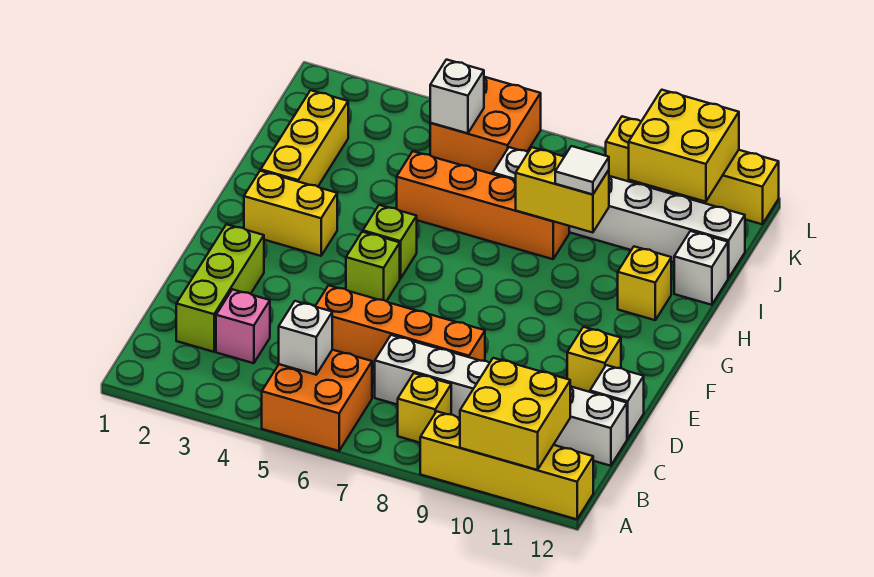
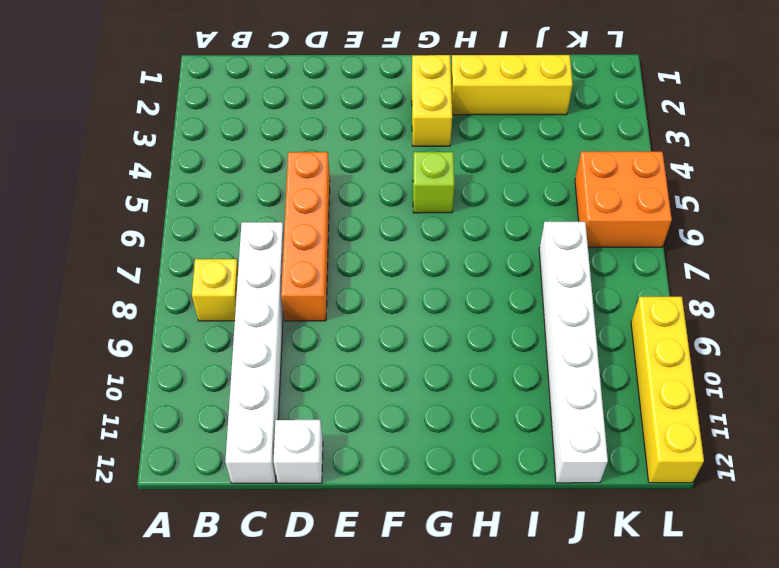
none -> orange 2x2 brick [262,350,372,451]
none -> yellow 1x4 brick [420,411,593,519]
none -> lime 1x3 brick [176,224,264,352]

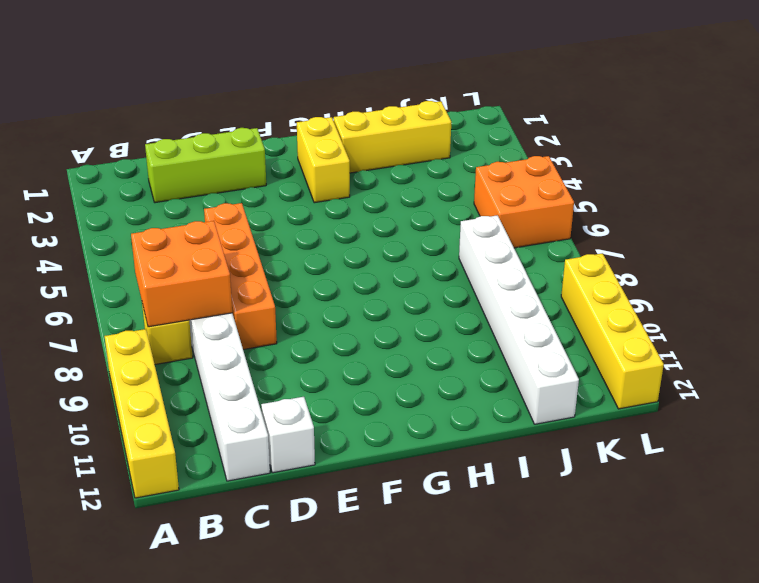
orange 2x2 brick [131,221,232,327] -> orange 2x2 brick moved to [262,350,372,451]
none -> pink 1x1 brick [216,289,270,363]
none -> yellow 1x1 brick [567,327,621,392]
none -> lime 1x1 brick [346,232,400,301]

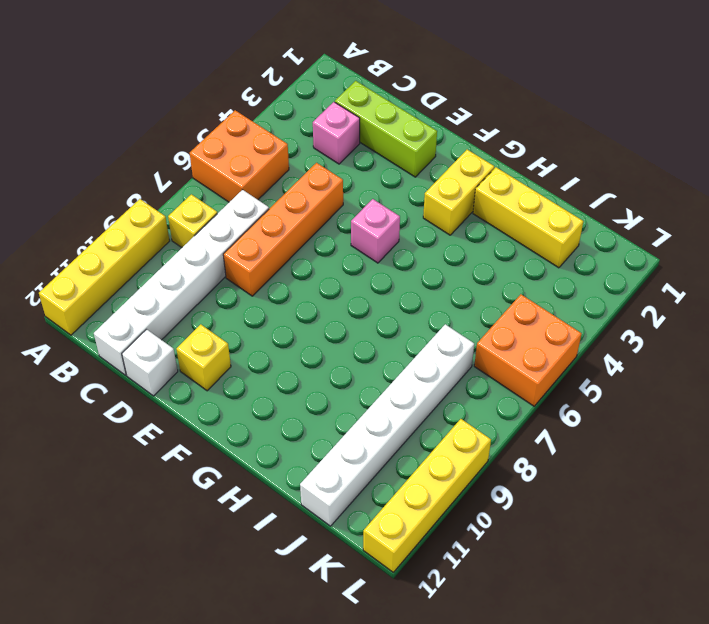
pink 1x1 brick [351,199,400,263] -> lime 1x1 brick [346,232,400,301]
none -> lime 1x1 brick [363,205,417,279]
none -> yellow 1x1 brick [618,247,671,320]
none -> orange 1x4 brick [397,151,569,259]

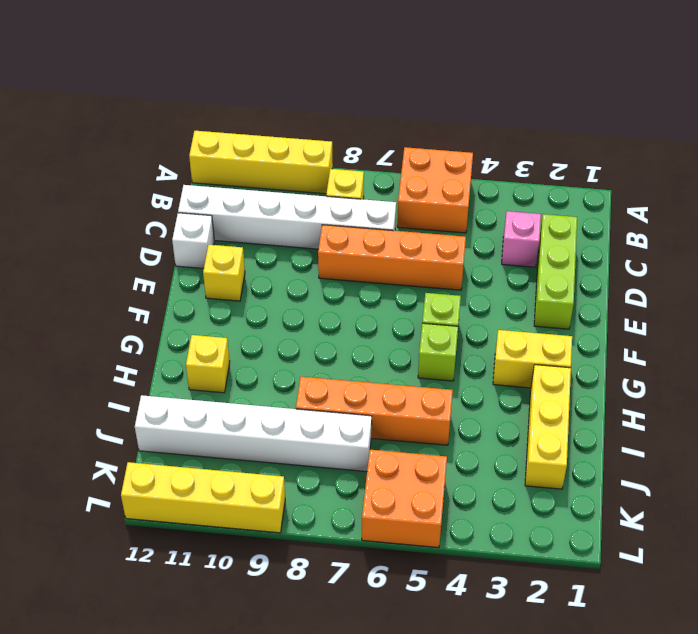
none -> white 1x1 brick [674,231,728,305]
none -> yellow 2x2 brick [460,358,570,470]
none -> white 1x1 brick [279,301,332,375]

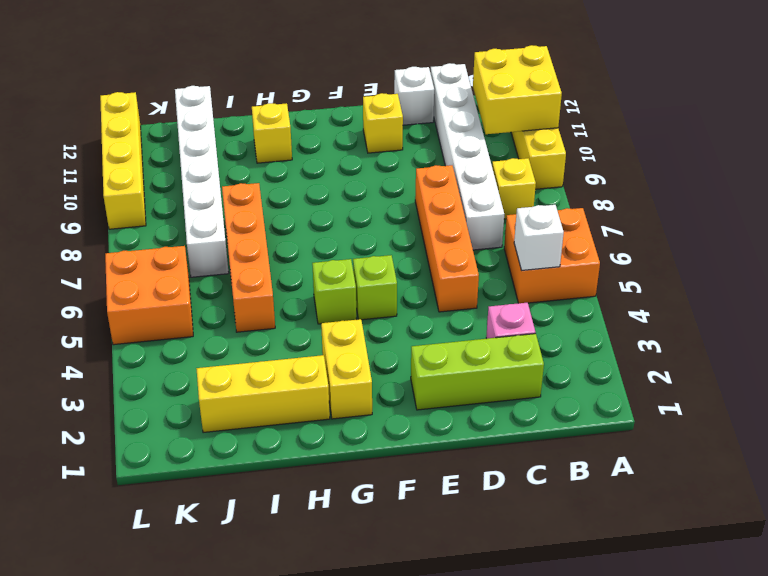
none -> white 1x1 brick [674,231,728,305]
none -> yellow 1x2 brick [516,147,609,233]
none -> white 1x1 brick [430,60,484,133]

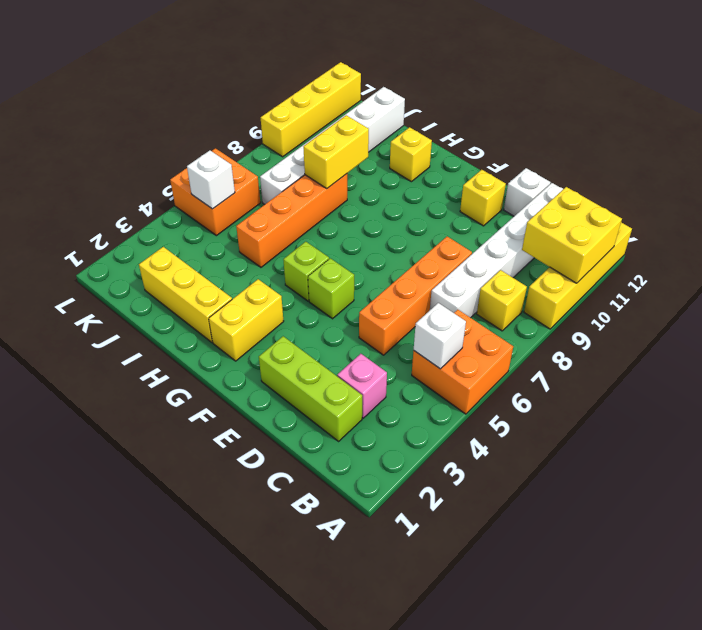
none -> white 1x1 brick [674,231,728,305]
none -> yellow 2x2 brick [629,90,739,202]
none -> white 1x1 tile [555,146,609,194]

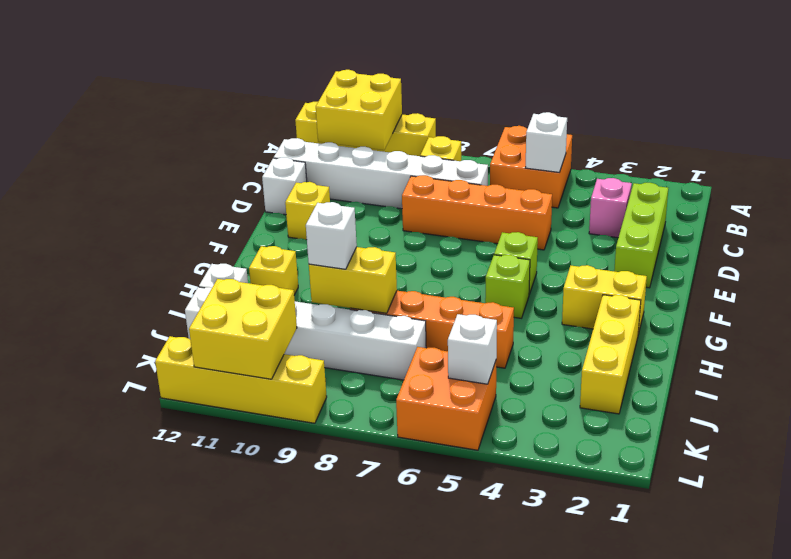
white 1x1 brick [306,202,357,269] -> white 1x1 tile [555,146,609,194]

